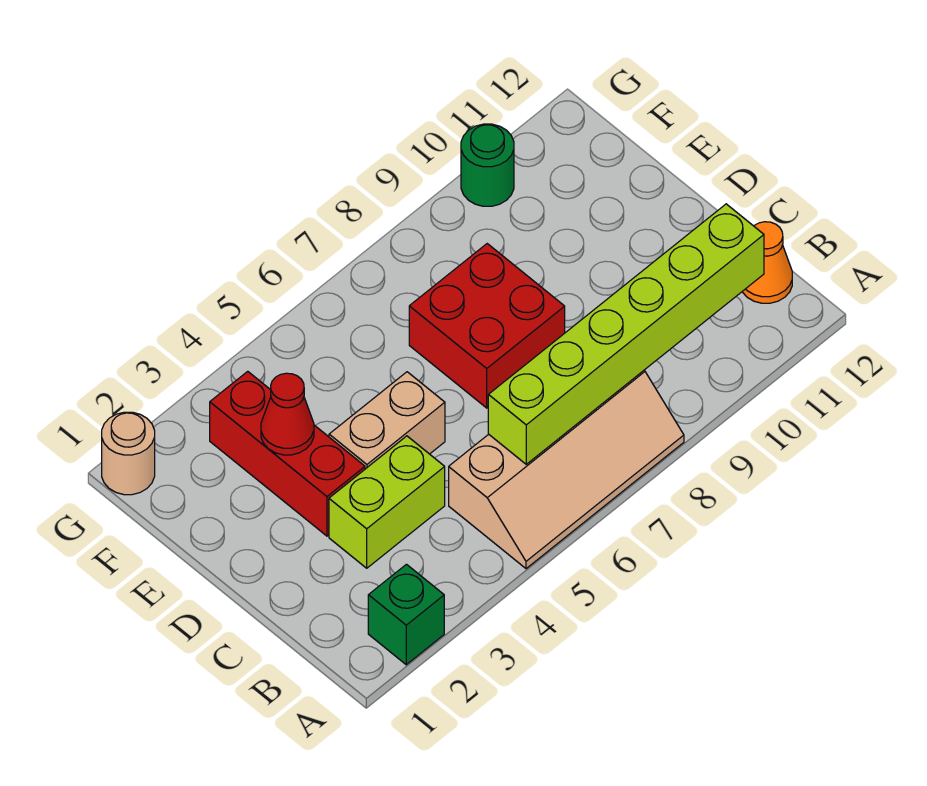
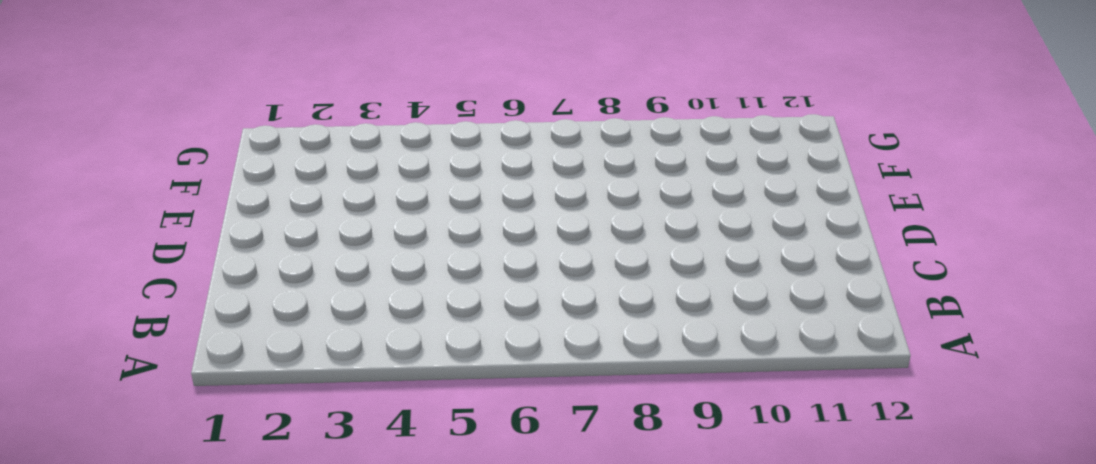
none -> green 1x1 brick [368,564,444,665]
none -> tan 2x4 slope [449,371,684,569]

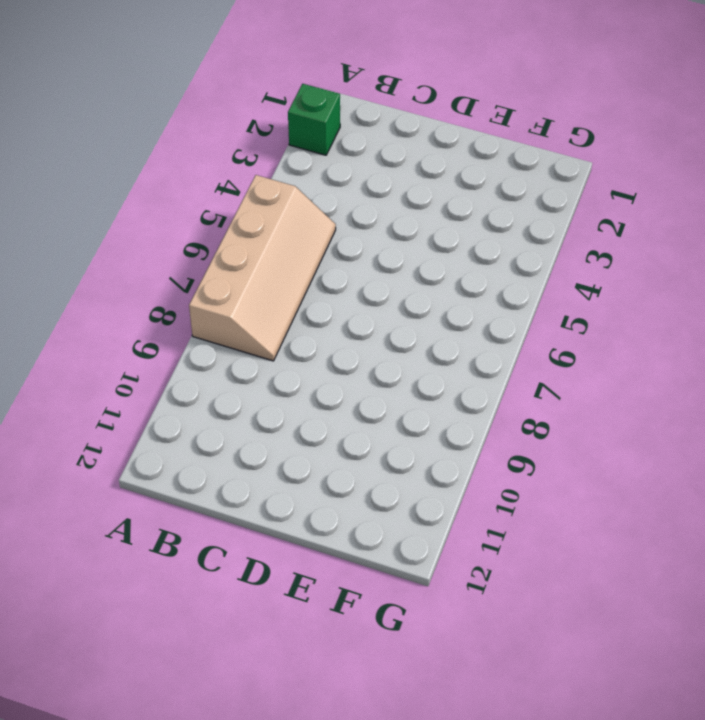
tan 2x4 slope [189,175,336,361] -> tan 2x4 slope turned to [449,371,684,569]
none -> orange 1x1 cone [742,222,792,303]
none -> lime 1x2 brick [329,436,445,568]

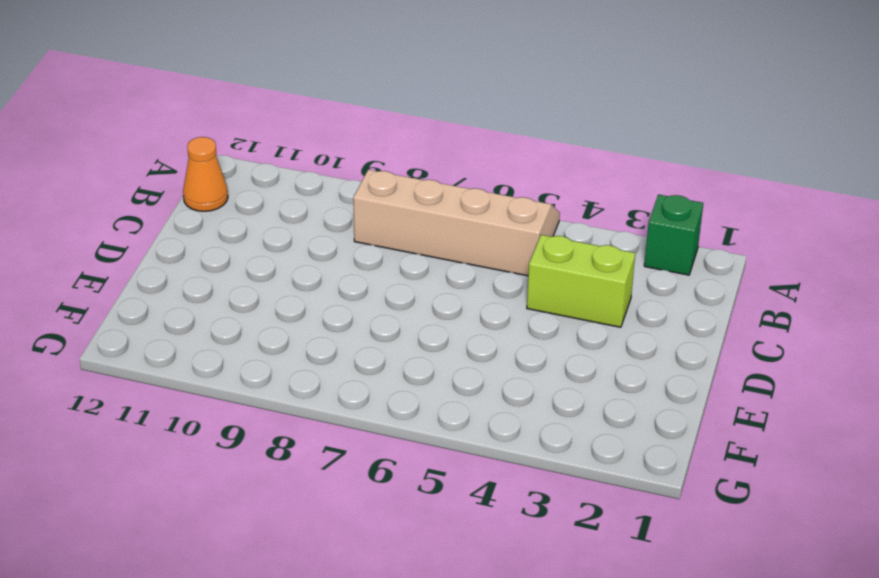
none -> red 1x3 brick [210,371,365,536]
none -> tan 1x2 brick [329,372,445,469]

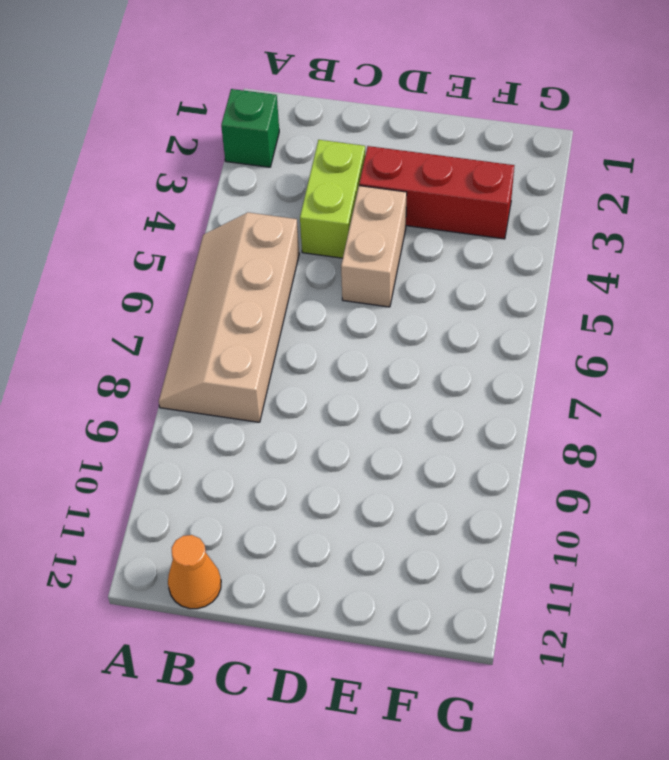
none -> red 2x2 brick [409,244,565,408]
none -> tan 1x1 round brick [102,412,155,495]

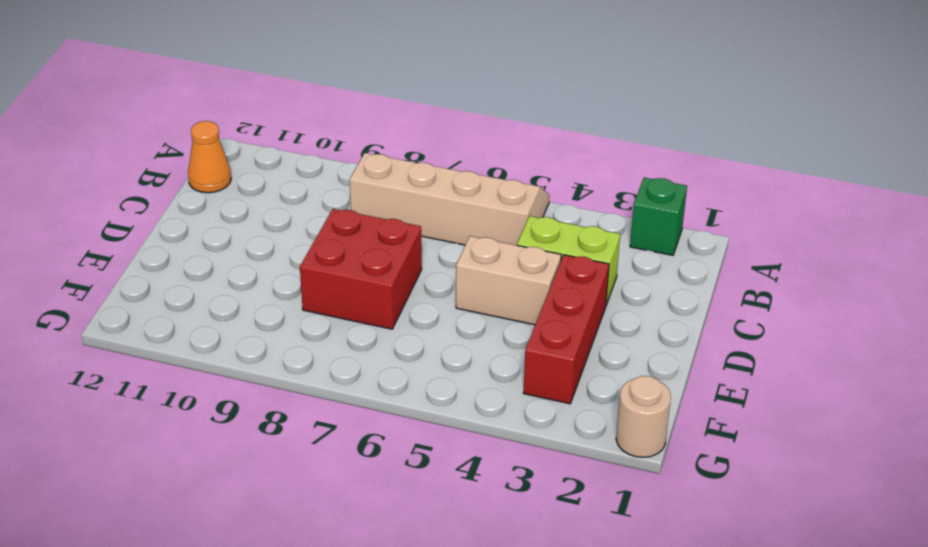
none -> green 1x1 round brick [461,124,514,206]
none -> lime 1x6 brick [488,204,764,464]

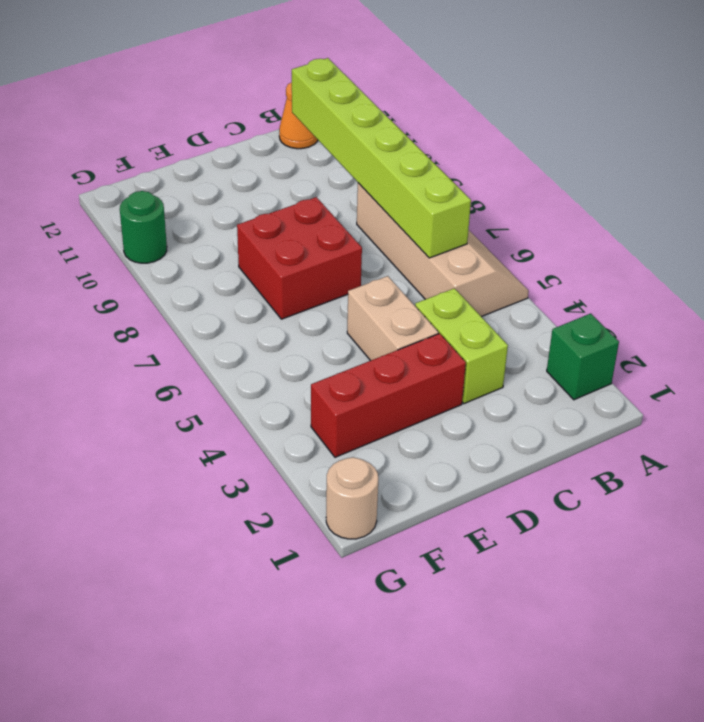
none -> red 1x1 cone [261,373,314,455]

